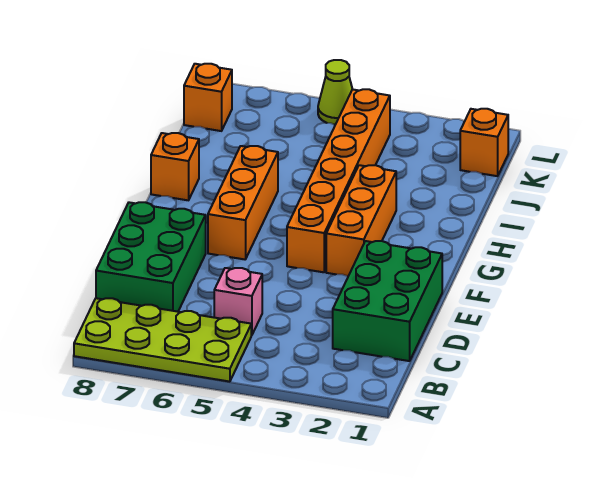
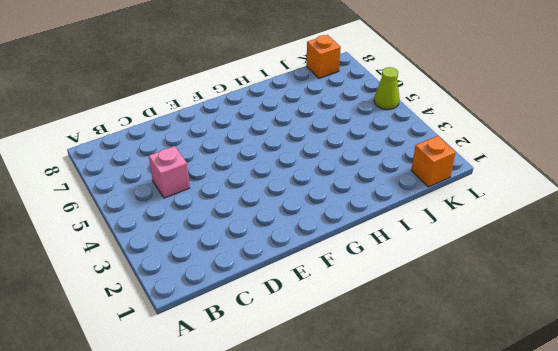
none -> lime 2x4 plate [74,298,251,382]
none -> green 2x3 brick [333,241,442,361]

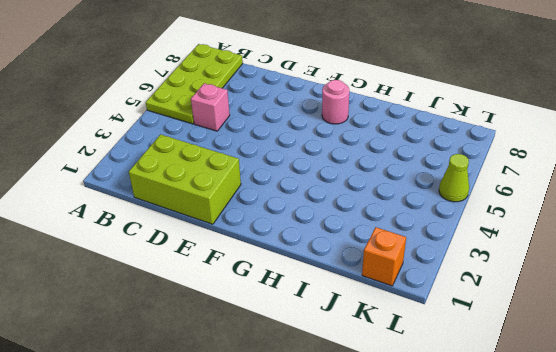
lime 2x3 brick [129,134,241,224] -> green 2x3 brick [333,241,442,361]
pink 1x1 round brick [322,80,349,124] -> none
none -> green 2x3 brick [96,202,206,312]
none -> orange 1x3 brick [326,165,396,276]

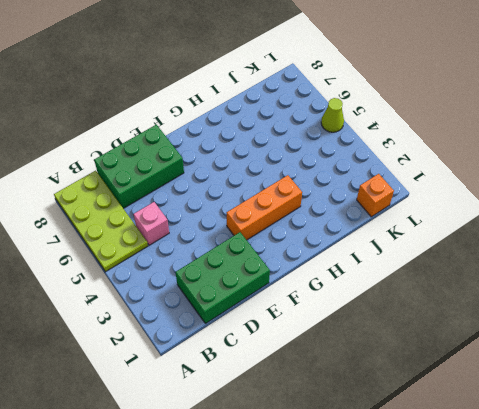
none -> orange 1x6 brick [287,89,390,272]
none -> orange 1x3 brick [208,146,278,259]

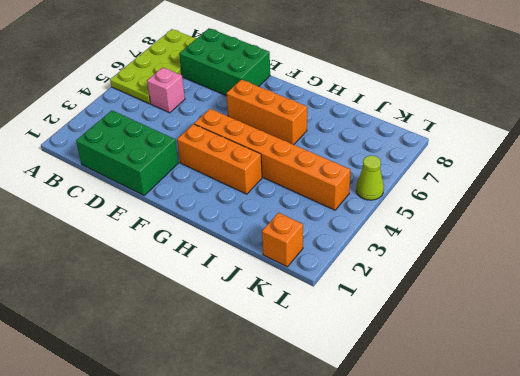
none -> orange 1x1 brick [151,133,199,200]
none -> orange 1x1 brick [184,64,232,131]

